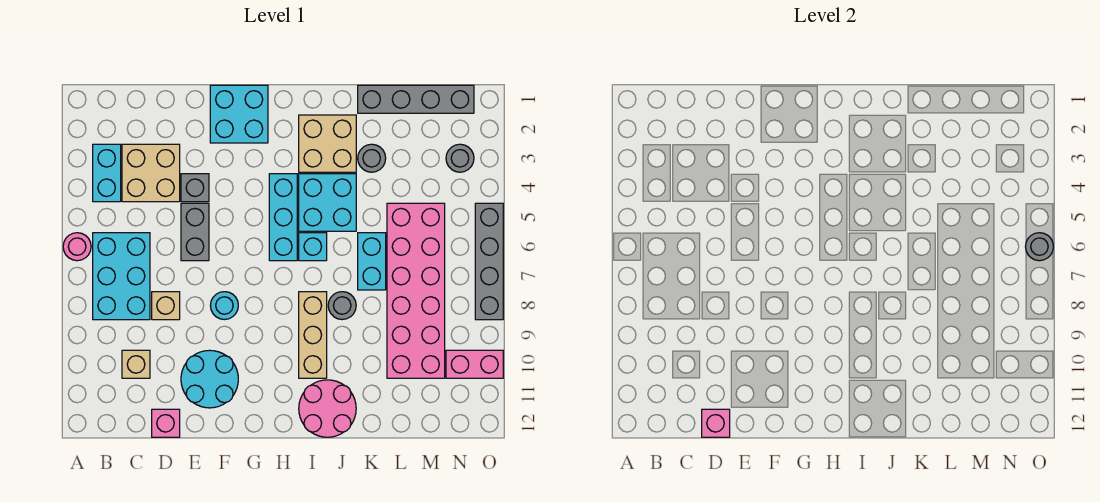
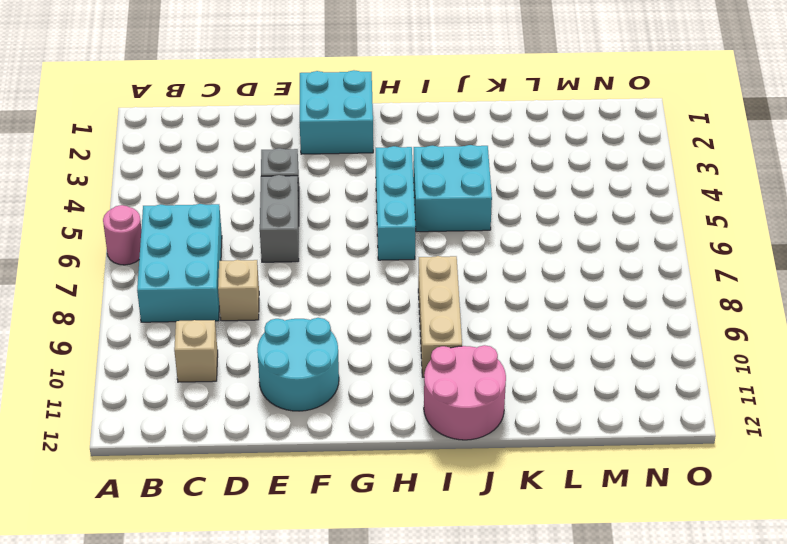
none -> cyan 1x2 brick [93,144,121,202]
none -> tan 2x2 brick [122,144,180,202]
none -> pink 1x1 brick [152,409,180,437]

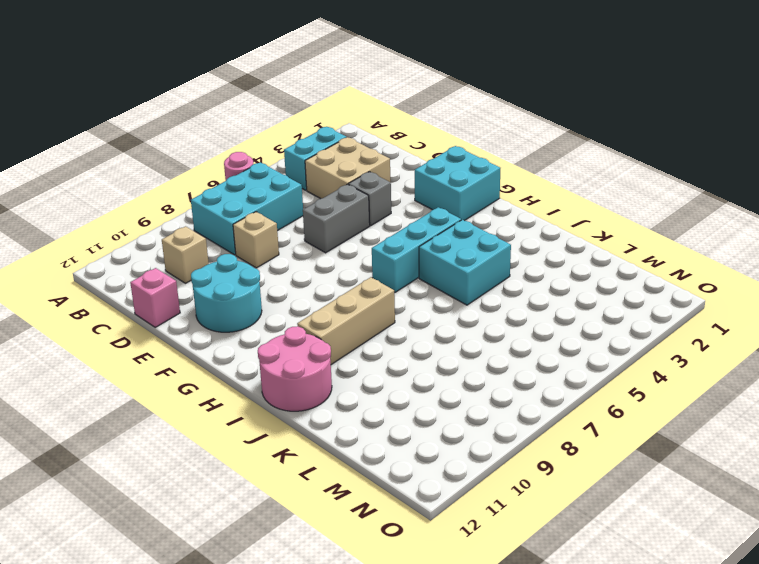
none -> cyan 1x1 round brick [210,292,238,320]
none -> tan 2x2 brick [299,115,356,172]
none -> cyan 1x1 brick [299,233,327,261]

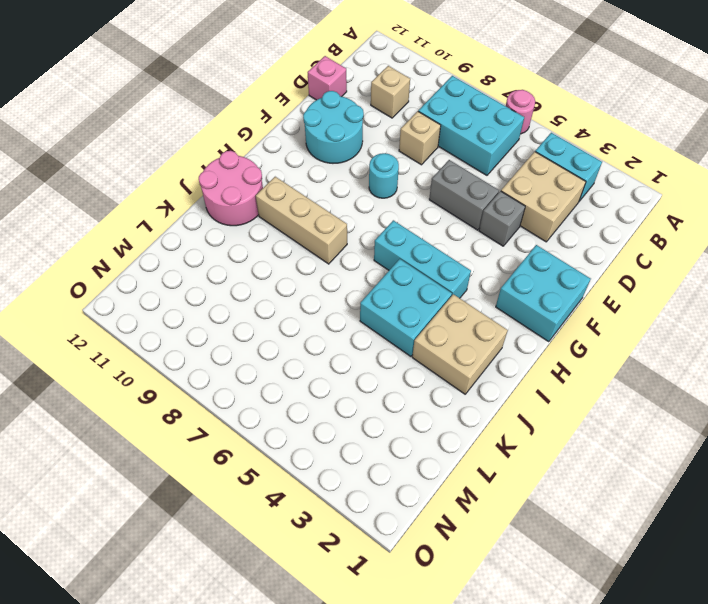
none -> cyan 1x1 brick [299,233,327,261]
none -> grey 1x1 round brick [328,292,356,320]
none -> grey 1x4 brick [358,85,474,113]

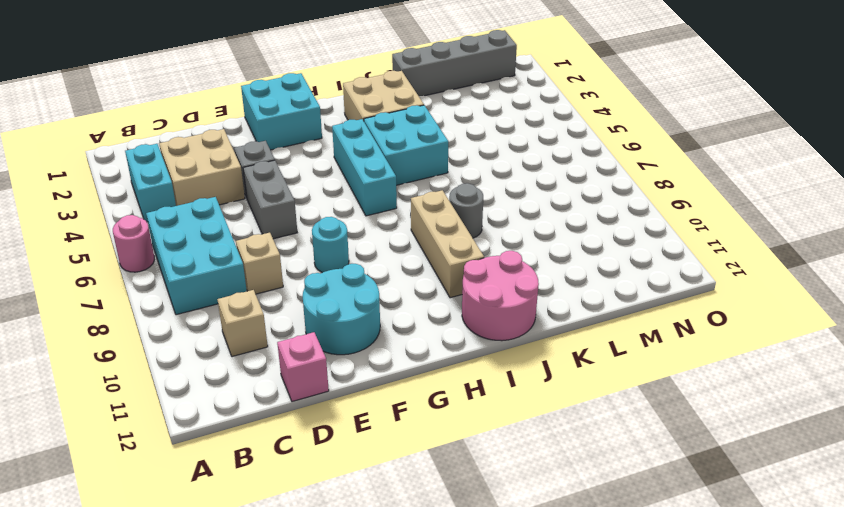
none -> cyan 1x1 brick [299,233,327,261]
none -> grey 1x1 round brick [358,144,386,172]
none -> cyan 1x2 brick [358,233,386,290]

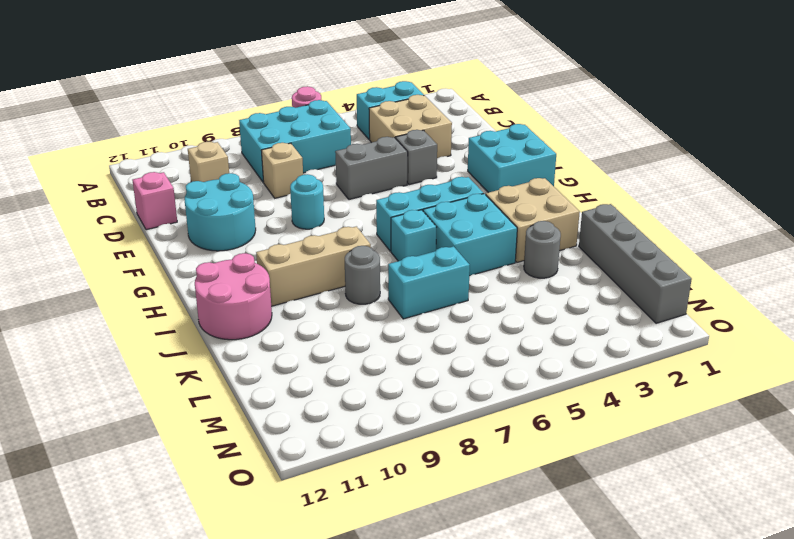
none -> pink 2x6 brick [387,203,445,378]
none -> grey 1x1 round brick [446,144,474,172]
none -> pink 1x2 brick [446,350,503,378]

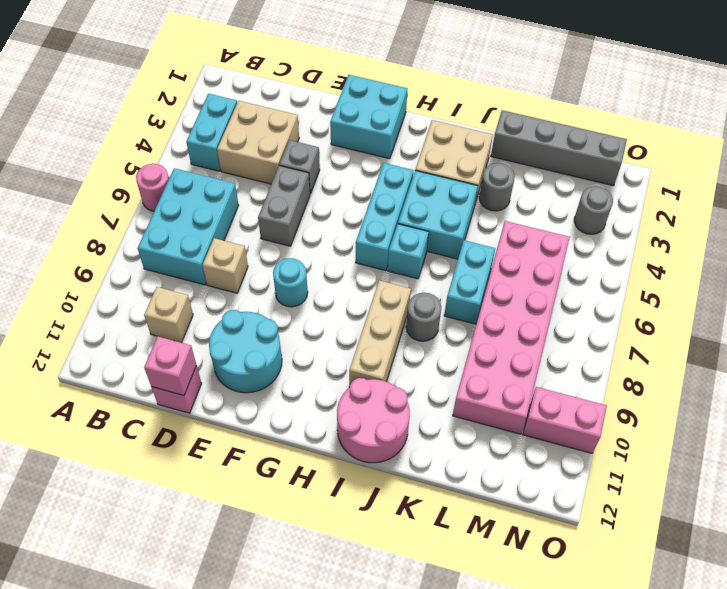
none -> grey 1x4 brick [475,203,503,320]
none -> grey 1x1 round brick [1025,233,1053,261]

